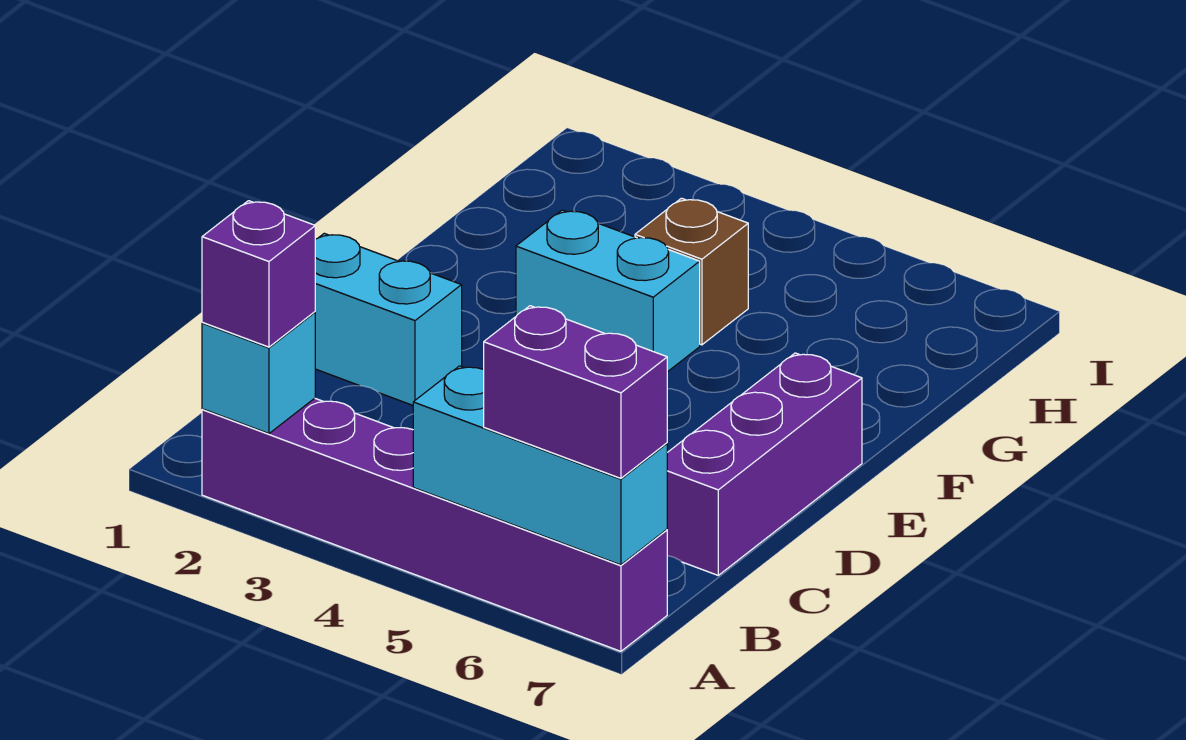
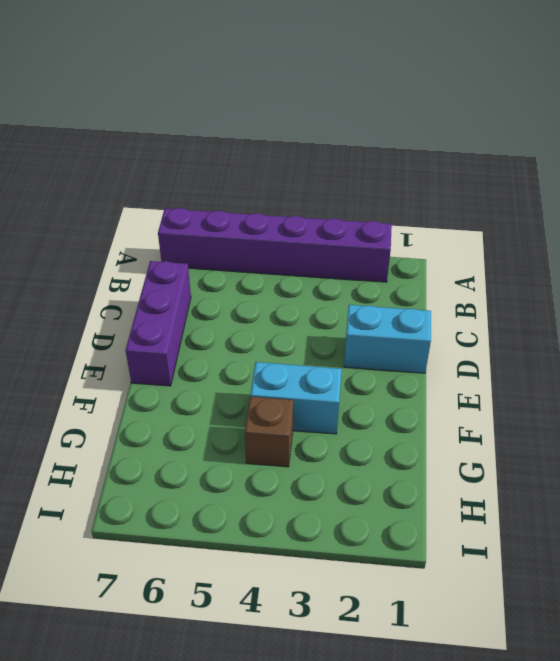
none -> cyan 1x1 brick [202,312,315,434]
none -> cyan 1x3 brick [413,366,667,565]

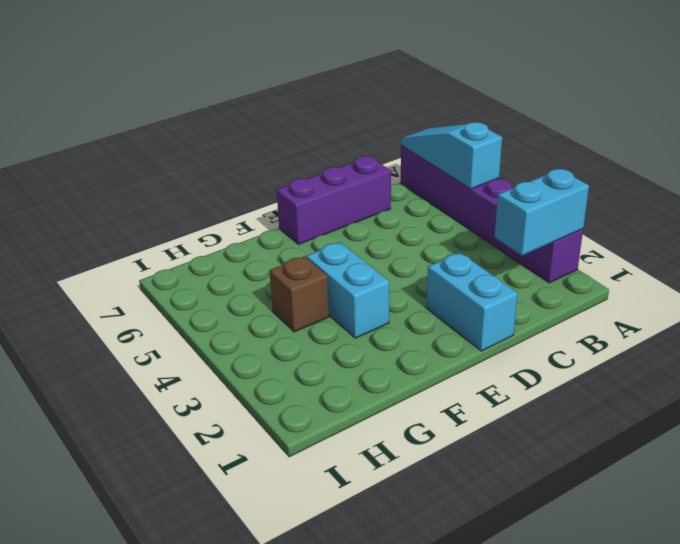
cyan 1x2 brick [495,169,589,255] -> cyan 1x1 brick [202,312,315,434]
cyan 1x3 slope [401,122,502,189] -> cyan 1x3 brick [413,366,667,565]
none -> purple 1x1 brick [202,201,315,347]
none -> purple 1x2 brick [484,306,667,478]

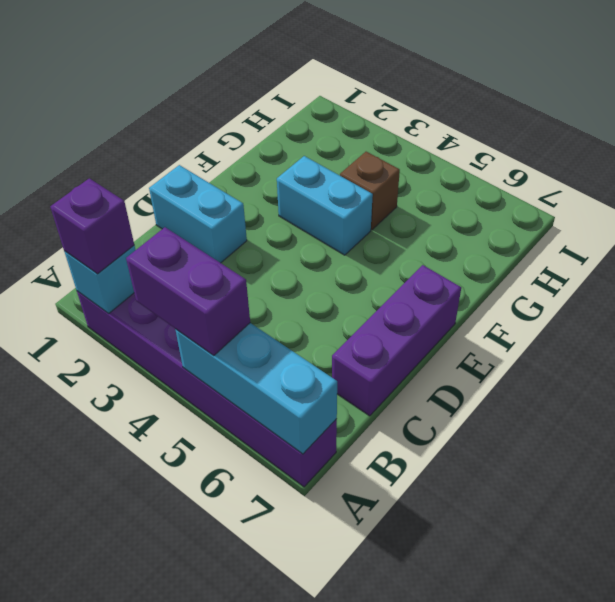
purple 1x2 brick [126,227,250,356] -> purple 1x2 brick moved to [484,306,667,478]

